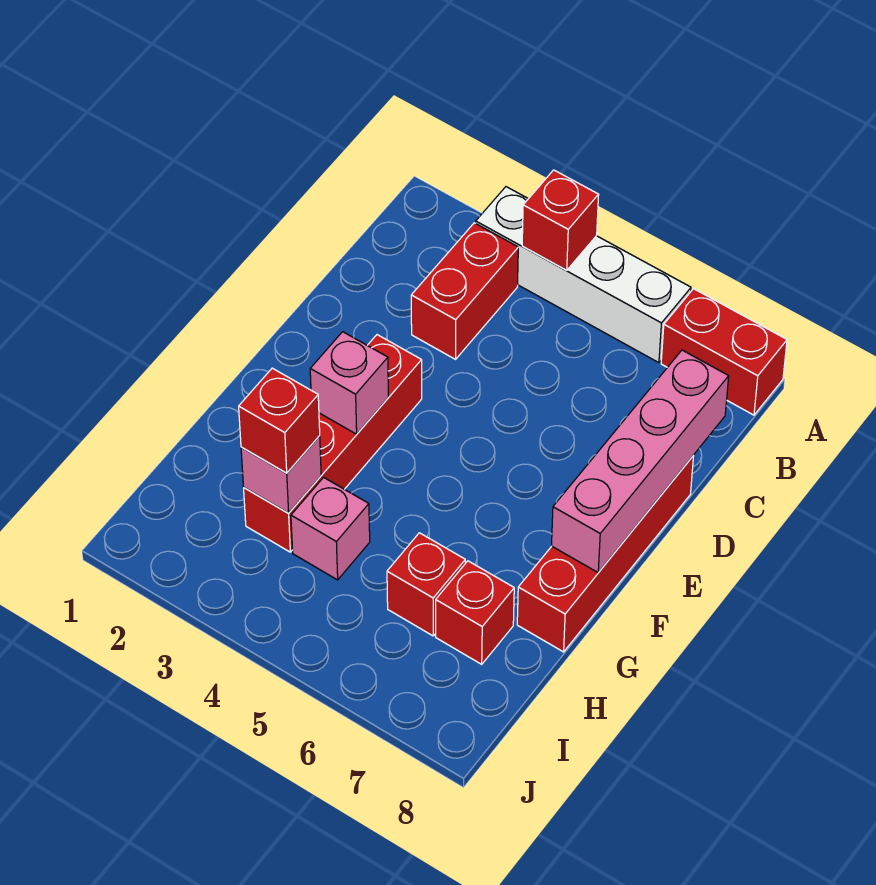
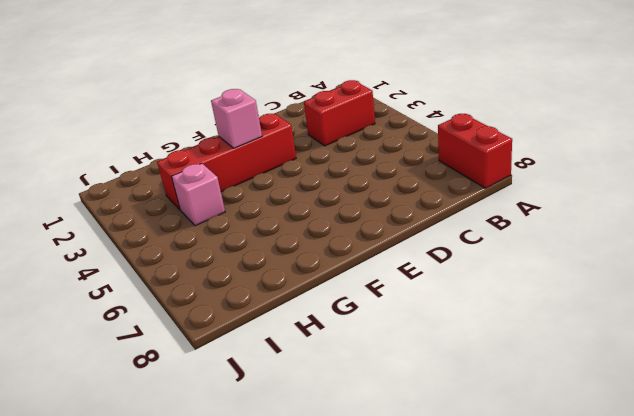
none -> white 1x4 brick [476,187,691,363]
none -> red 1x4 brick [517,456,693,652]
none -> red 1x1 brick [387,533,465,636]

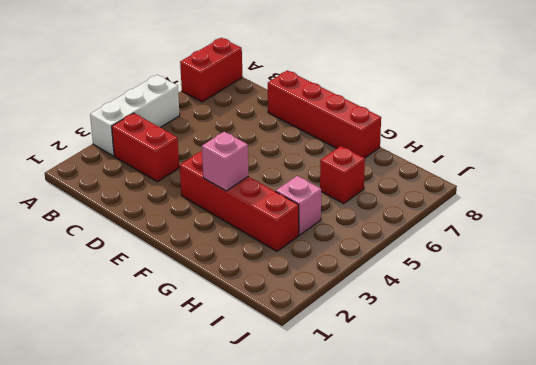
white 1x3 brick [90,75,180,156] -> white 1x4 brick [476,187,691,363]
none -> red 1x1 brick [436,561,514,664]
none -> red 1x1 brick [522,170,599,270]
none -> pink 1x4 brick [552,350,729,573]

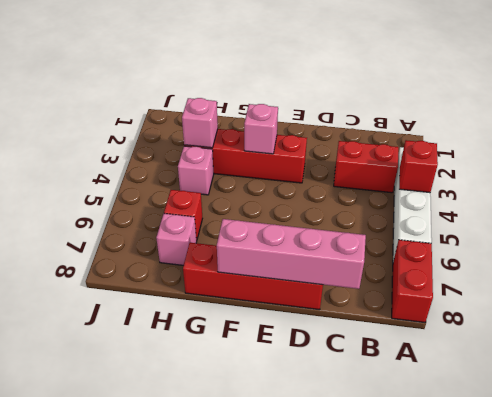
pink 1x1 brick [156,214,196,265] -> red 1x1 brick [436,561,514,664]
none -> red 1x1 brick [239,368,320,473]

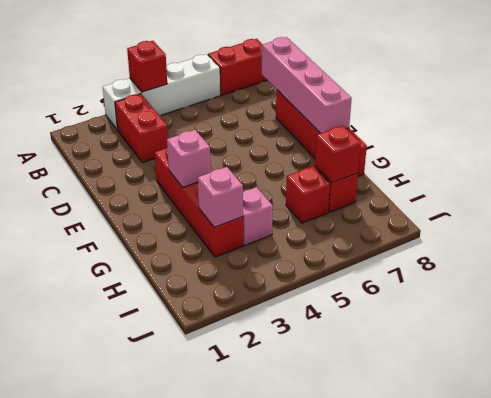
red 1x1 brick [315,125,361,183] -> red 1x1 brick moved to [239,368,320,473]

